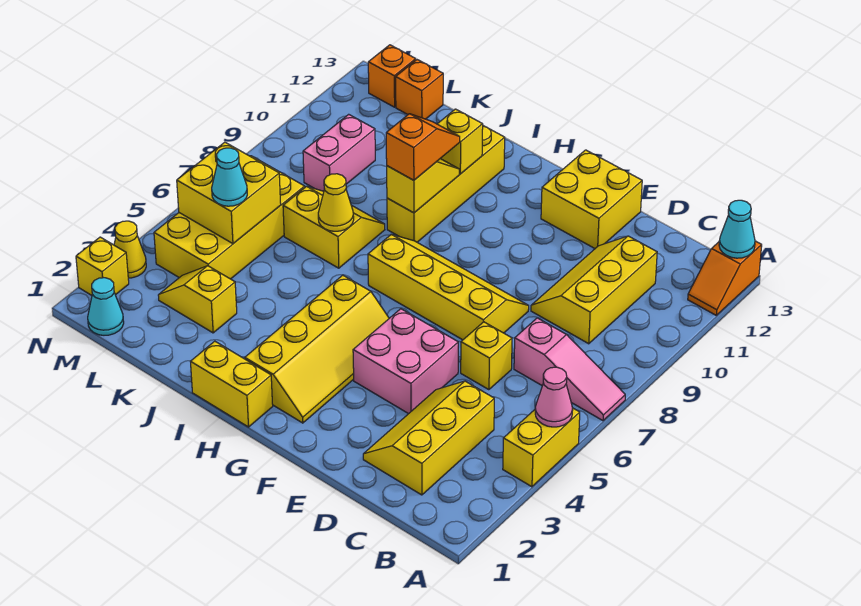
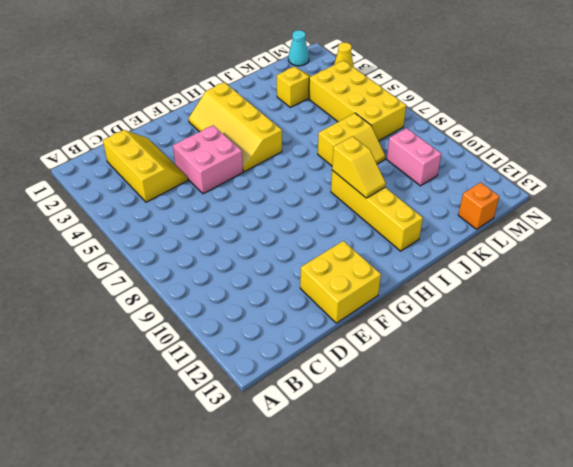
none -> yellow 1x2 brick [503,408,580,487]
none -> pink 1x3 slope [514,318,625,421]
none -> orange 1x2 slope [688,241,762,315]

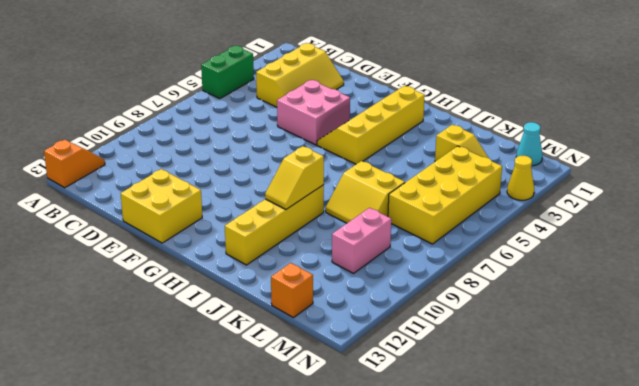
green 1x2 brick [201,46,254,99] -> yellow 1x2 brick [503,408,580,487]
none -> pink 1x3 slope [514,318,625,421]
none -> yellow 2x3 slope [531,236,657,344]
none -> yellow 1x1 brick [461,322,512,390]

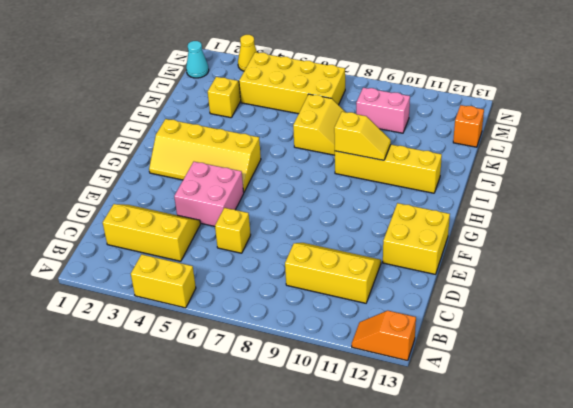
none -> pink 1x3 slope [514,318,625,421]
none -> yellow 2x4 slope [368,234,529,340]
none -> yellow 1x2 brick [191,341,273,427]

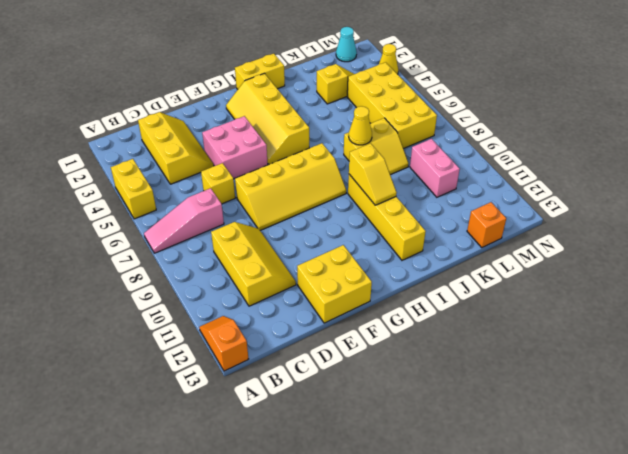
none -> orange 1x1 brick [368,45,416,107]
none -> yellow 1x1 brick [76,237,129,295]
none -> pink 1x1 cone [535,367,573,427]

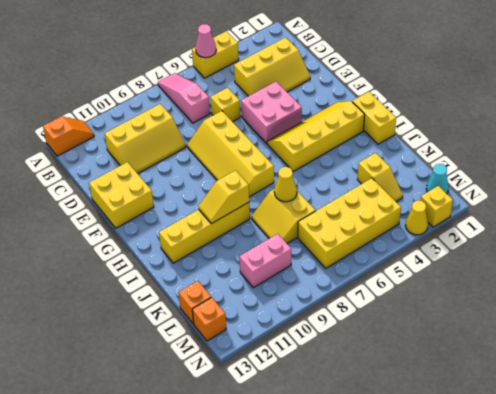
none -> cyan 1x1 cone [719,200,755,258]
none -> yellow 1x1 brick [438,109,483,174]
none -> yellow 2x2 brick [177,142,281,244]

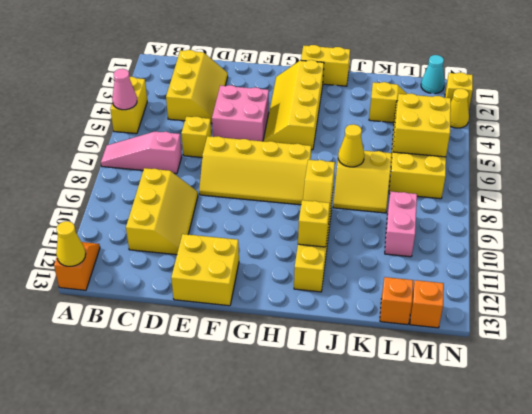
yellow 1x1 cone [56,221,86,266] -> cyan 1x1 cone [719,200,755,258]
none -> orange 1x2 slope [386,114,460,180]
none -> cyan 1x1 cone [212,148,247,206]

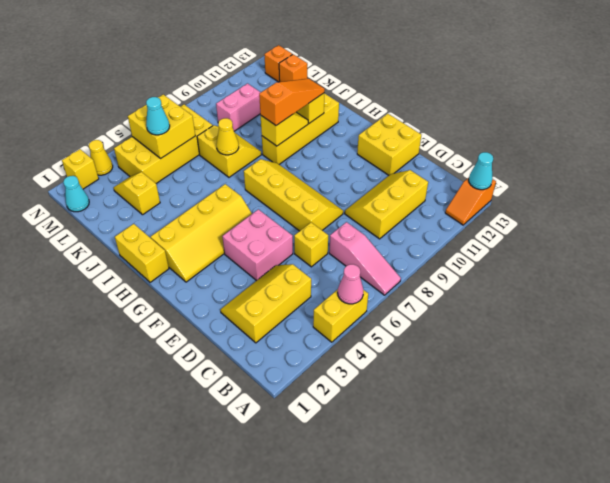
orange 1x3 slope [259,79,325,126] -> orange 1x2 slope [386,114,460,180]

